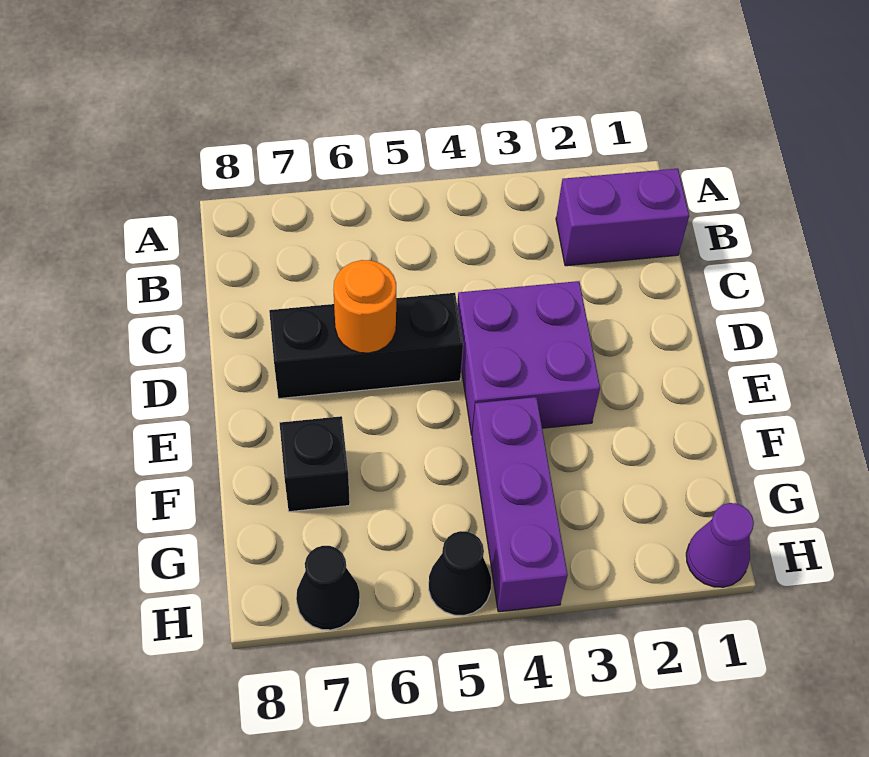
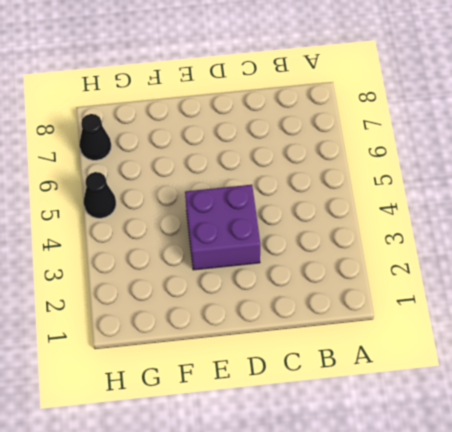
none -> purple 1x2 brick [556,169,689,266]
none -> black 1x3 brick [269,293,463,399]

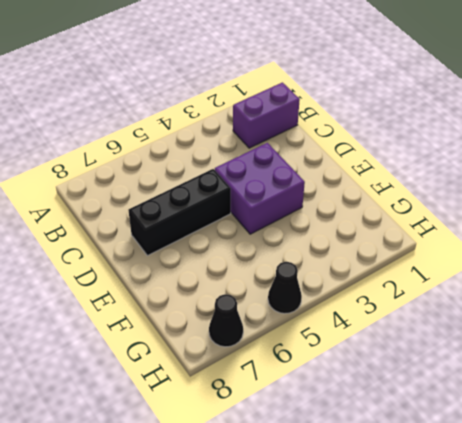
none -> purple 1x3 brick [472,397,568,612]
none -> black 1x1 brick [280,416,350,512]

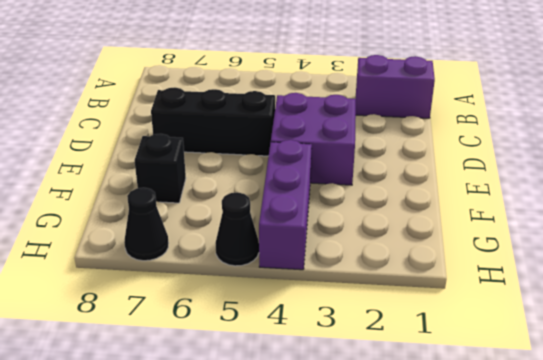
none -> purple 1x1 cone [686,503,754,587]
none -> orange 1x1 round brick [333,260,396,353]

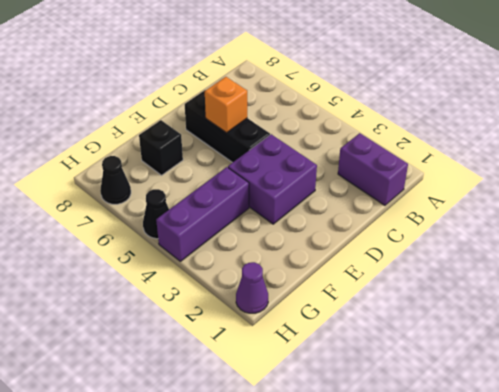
orange 1x1 brick [205,77,247,133] -> orange 1x1 round brick [333,260,396,353]

